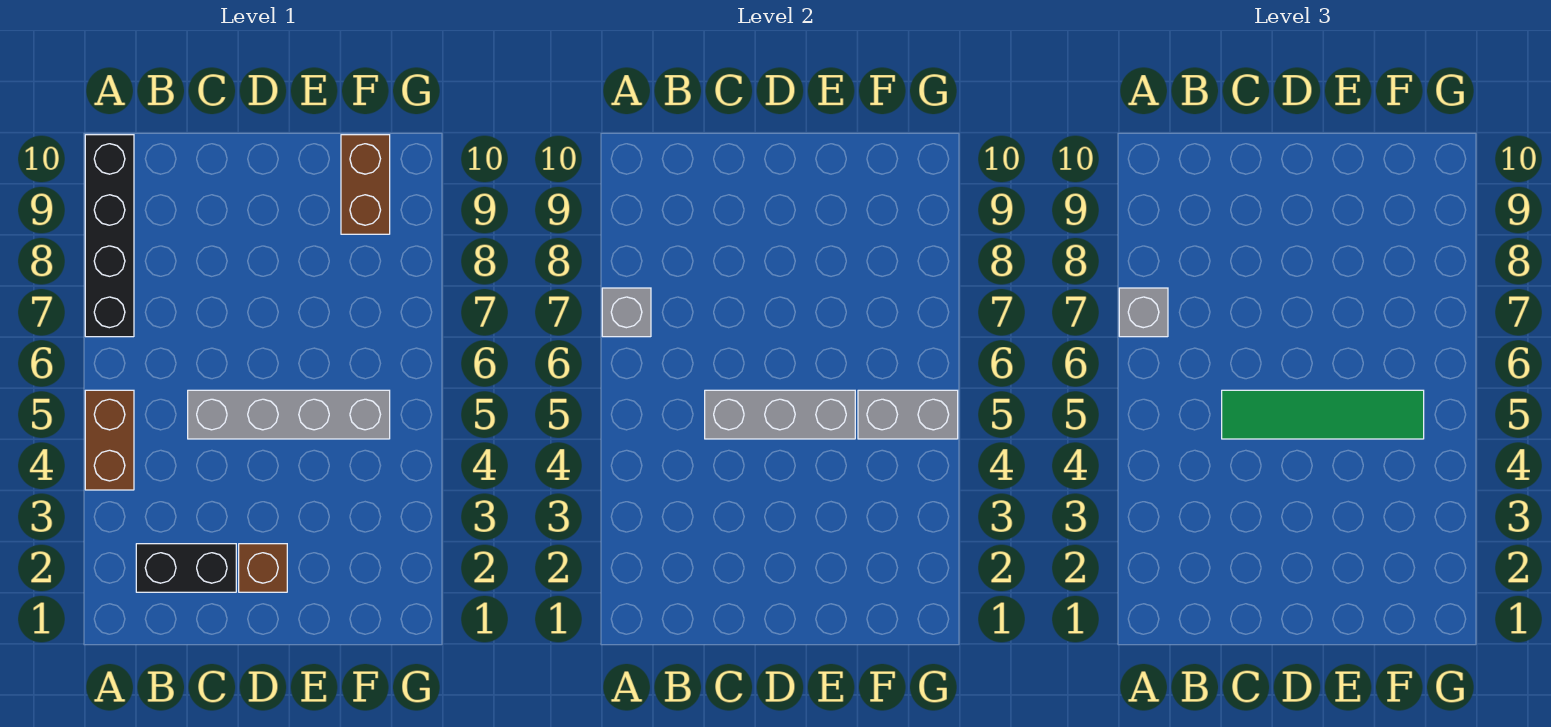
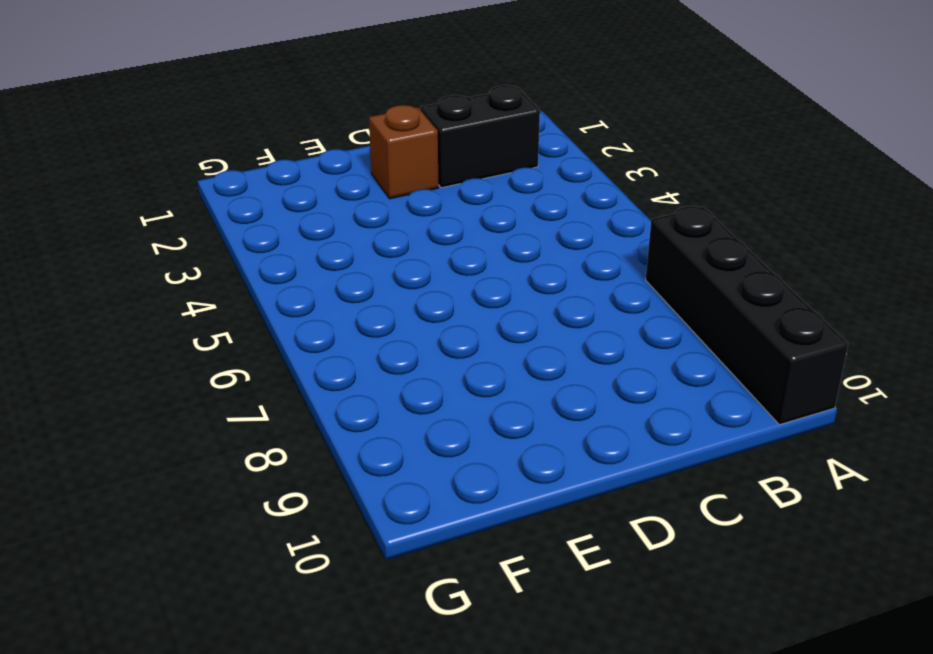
none -> brown 1x2 brick [85,390,134,490]
none -> grey 1x4 brick [188,390,390,439]

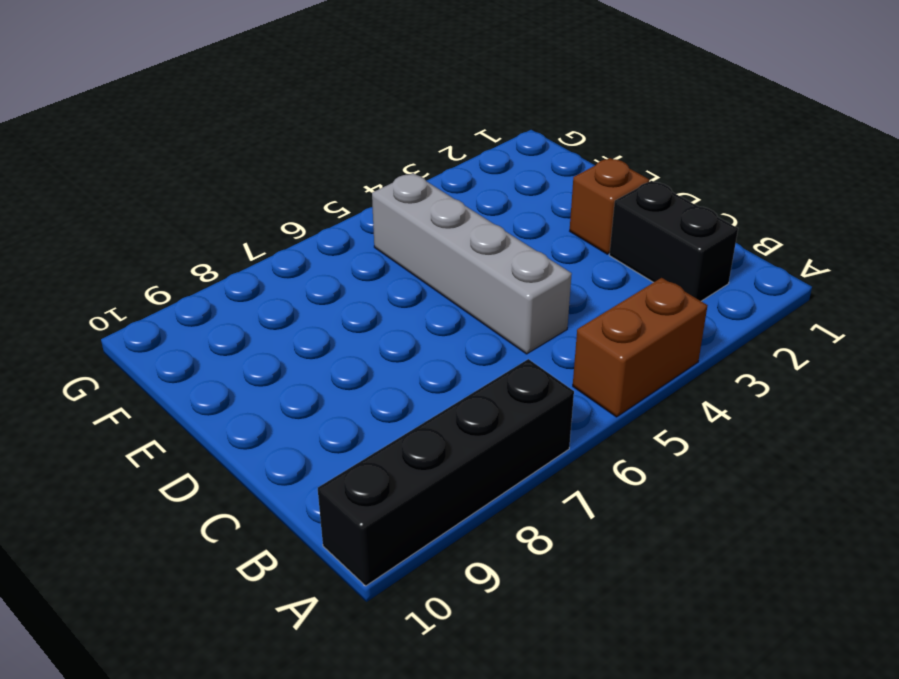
none -> brown 1x2 brick [341,135,390,234]
none -> grey 1x1 brick [602,288,651,337]

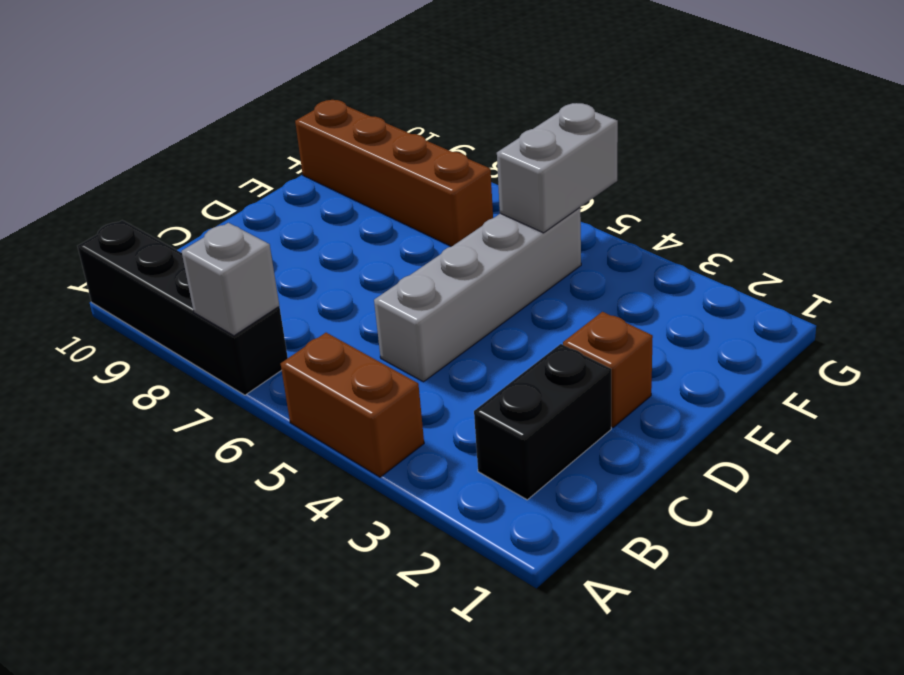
brown 1x4 brick [295,100,493,246] -> brown 1x2 brick [341,135,390,234]
none -> grey 1x3 brick [705,390,855,439]
none -> grey 1x1 brick [1119,288,1168,337]

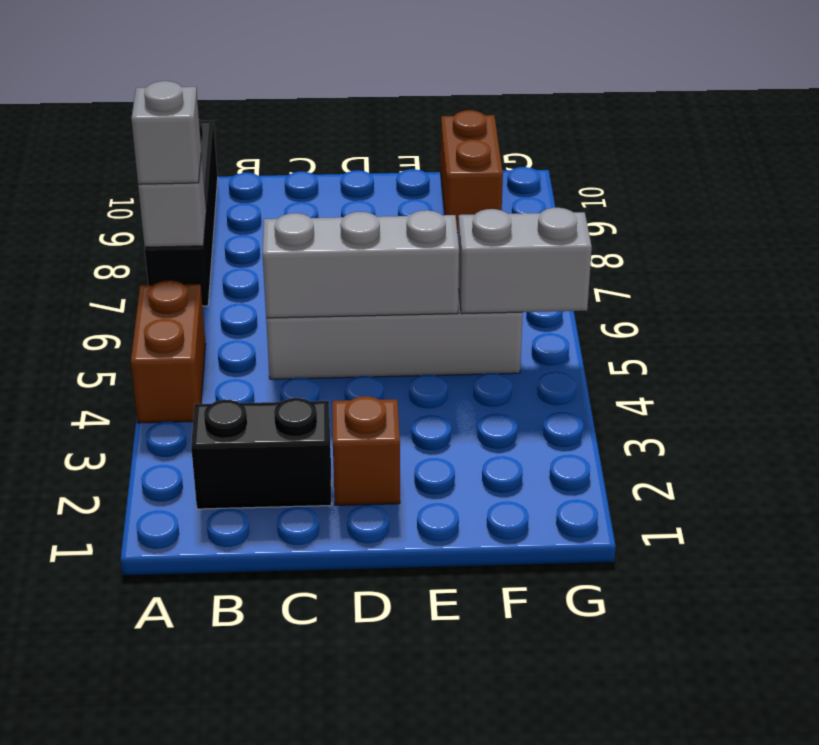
none -> green 1x4 tile [1222,390,1424,439]

